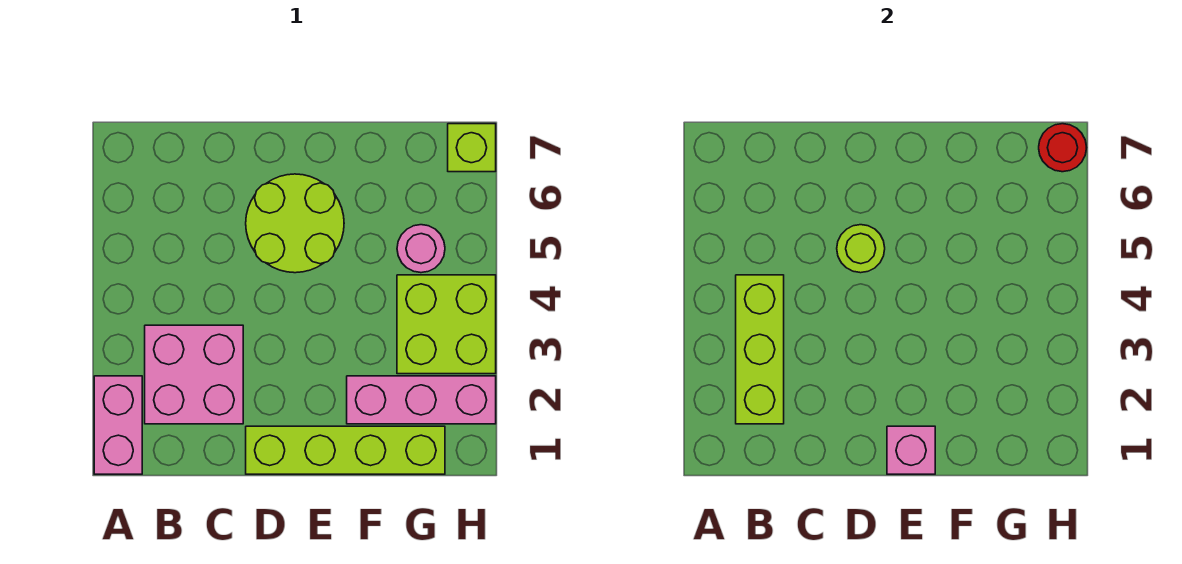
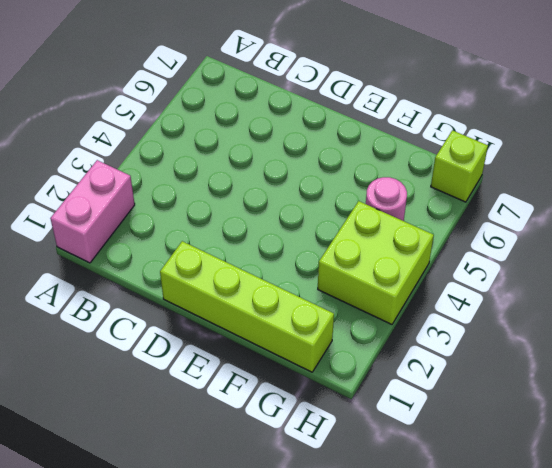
none -> pink 2x2 brick [145,325,243,424]
none -> lime 2x2 round brick [246,174,344,273]
none -> pink 1x3 brick [347,376,496,424]

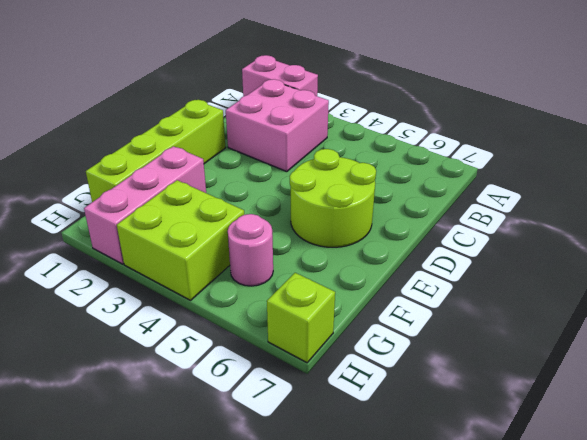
none -> lime 1x3 brick [736,275,784,424]
none -> lime 1x1 round brick [837,225,885,273]
none -> pink 1x1 brick [887,426,935,474]

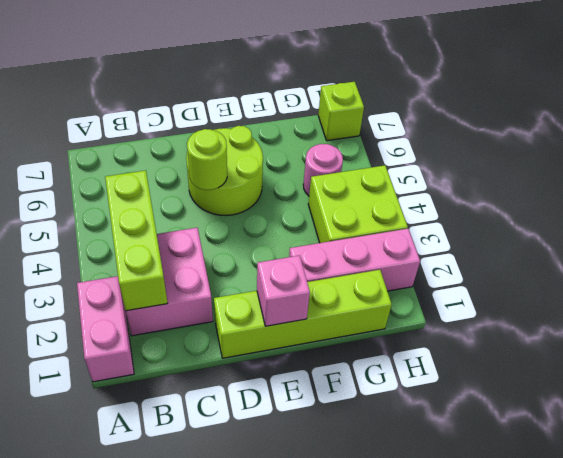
none -> red 1x1 round brick [1039,124,1087,172]

